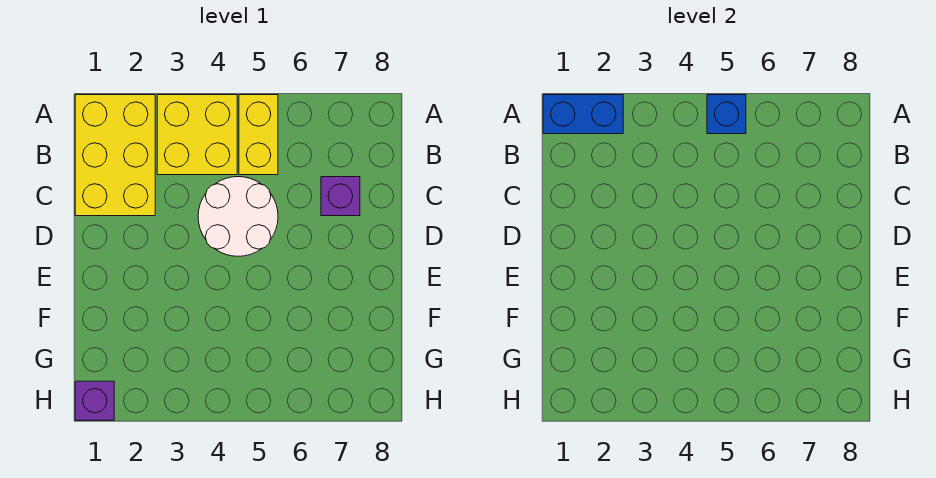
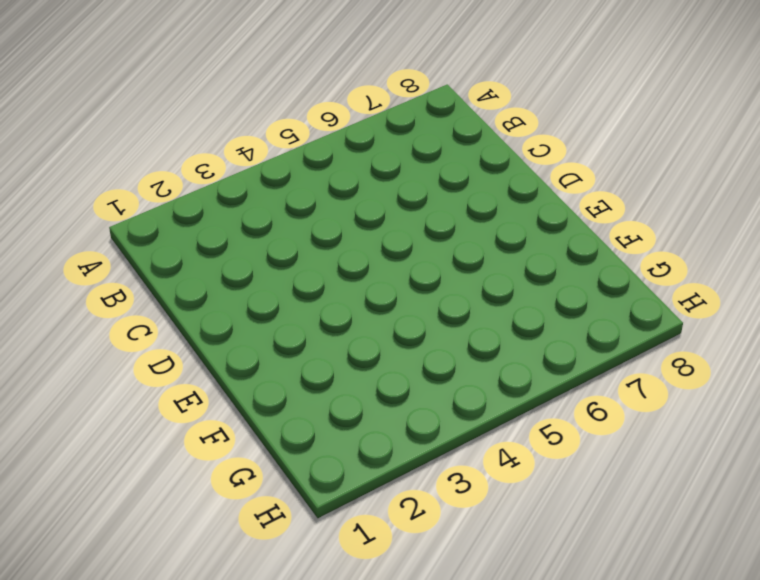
none -> yellow 2x3 brick [75,95,155,216]
none -> yellow 2x2 brick [157,95,237,175]

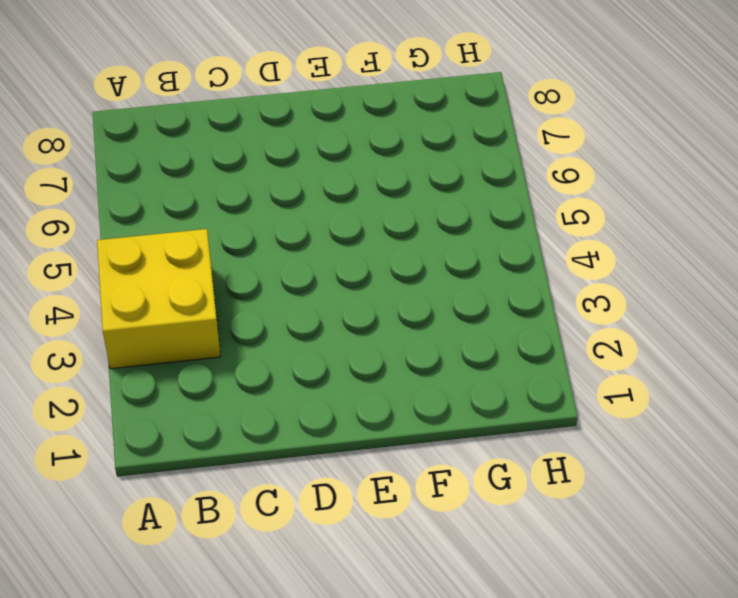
none -> yellow 2x3 brick [75,95,155,216]
none -> yellow 1x2 brick [239,95,278,175]

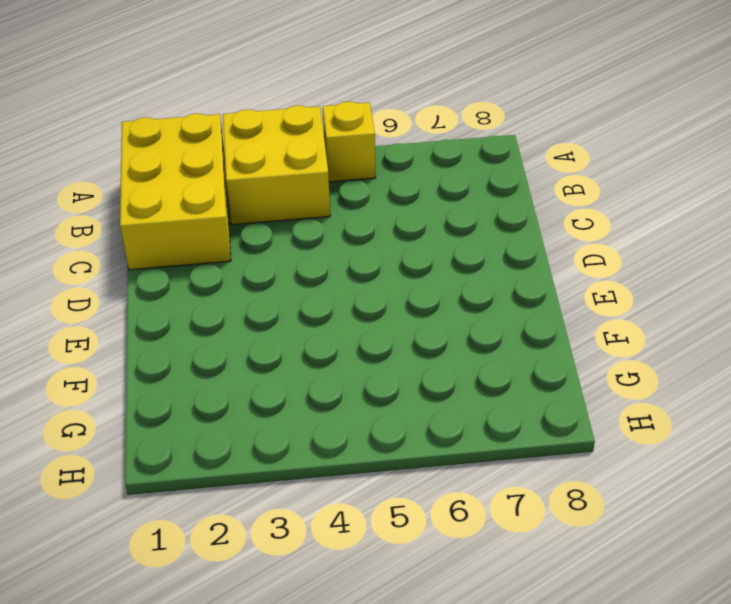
yellow 1x1 brick [323,102,376,182] -> yellow 1x2 brick [239,95,278,175]
none -> white 2x2 round brick [198,177,278,256]
none -> purple 1x1 brick [321,177,360,216]

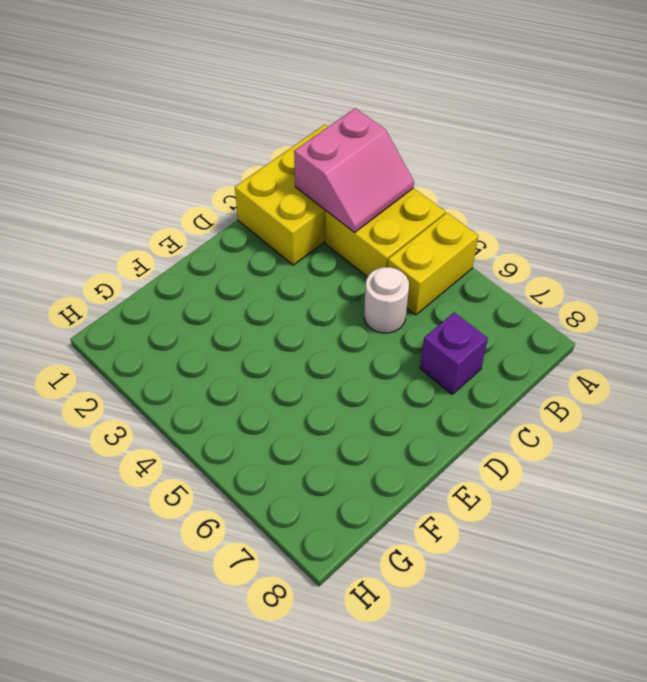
pink 2x2 slope [294,108,414,233] -> blue 1x2 brick [543,95,623,134]
white 1x1 round brick [364,267,409,333] -> white 2x2 round brick [198,177,278,256]
none -> purple 1x1 brick [75,381,114,420]
none -> blue 1x1 brick [707,95,746,134]

